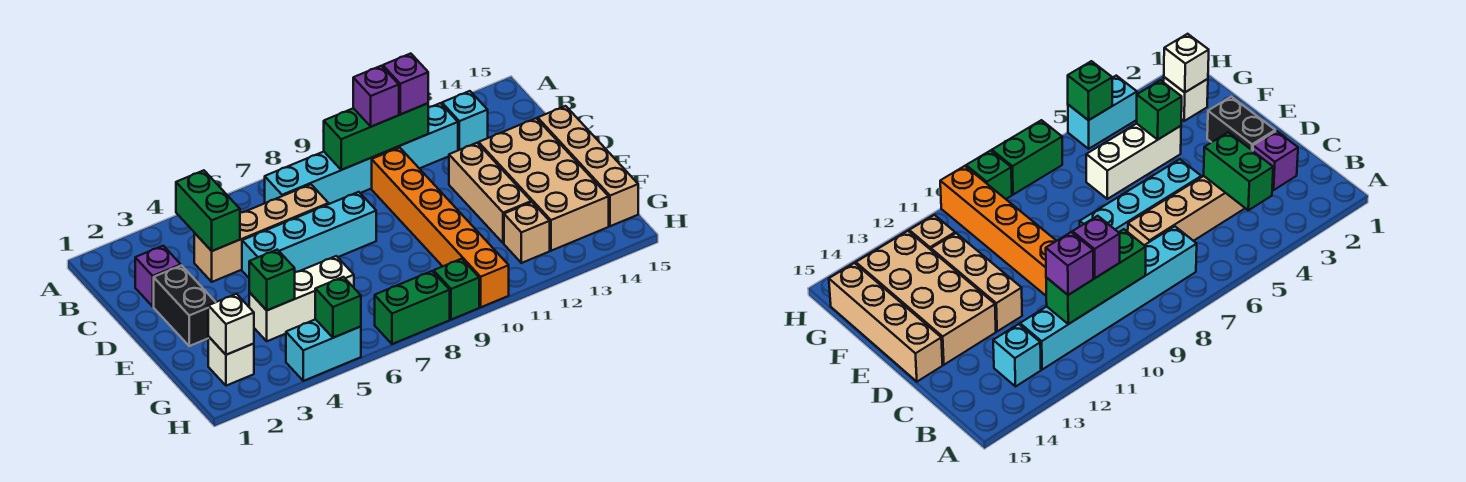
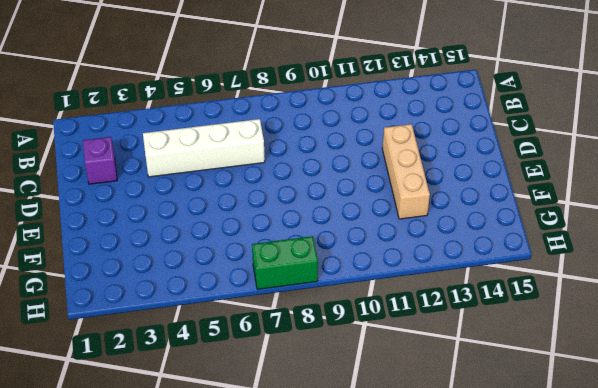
white 1x4 brick [143,119,265,177] -> tan 1x4 brick [194,184,329,282]
none -> cyan 1x6 brick [265,103,458,204]
none -> cyan 1x1 brick [442,91,488,150]
none -> orange 1x6 brick [372,147,509,307]

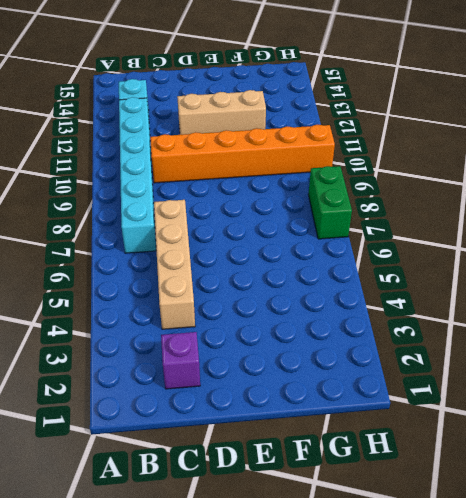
none -> black 1x2 brick [154,266,215,346]
none -> cyan 1x4 brick [242,192,376,278]
none -> tan 2x4 brick [479,118,609,251]

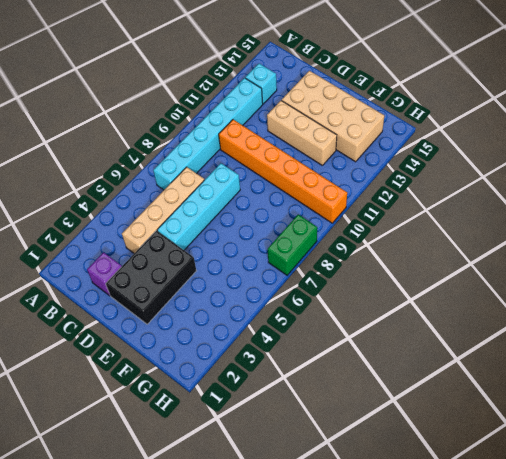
black 2x3 brick [106,231,196,324] -> black 1x2 brick [154,266,215,346]
none -> tan 1x4 brick [538,106,638,226]
none -> white 1x3 brick [249,256,354,341]
none -> white 1x1 brick [208,337,254,386]

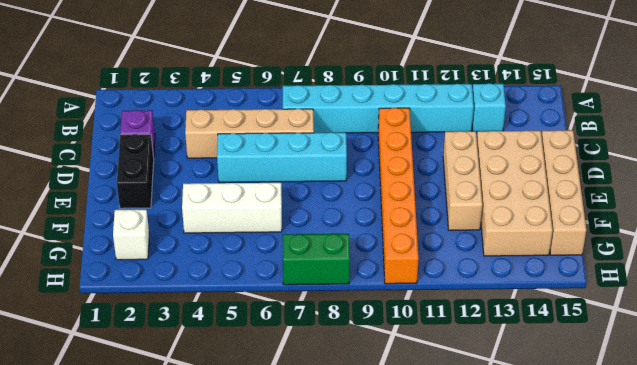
none -> tan 1x1 brick [504,202,550,263]
none -> cyan 1x2 brick [286,319,361,381]
none -> green 1x1 brick [434,259,479,320]

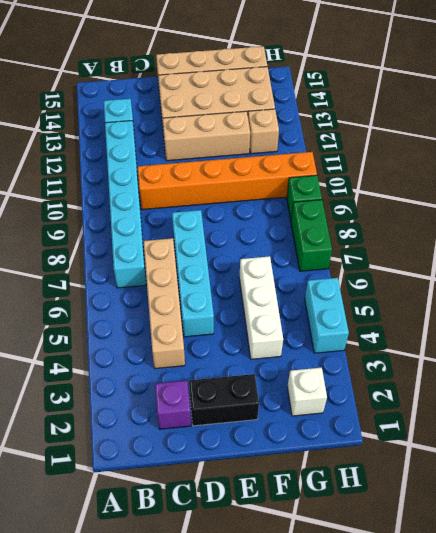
none -> green 1x2 brick [176,170,240,251]
none -> green 1x3 brick [324,103,428,170]
none -> green 1x1 brick [249,250,295,310]

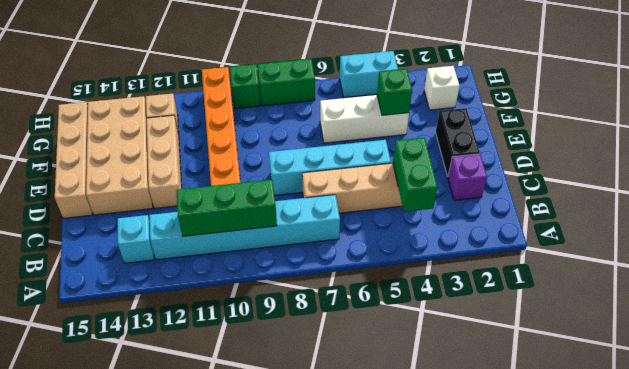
none -> white 1x1 brick [208,294,254,355]
none -> green 1x1 brick [315,277,361,338]
none -> purple 1x1 brick [353,66,399,127]

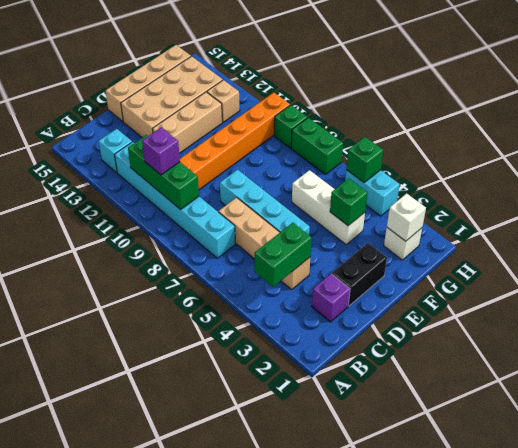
none -> purple 1x1 brick [383,54,428,114]

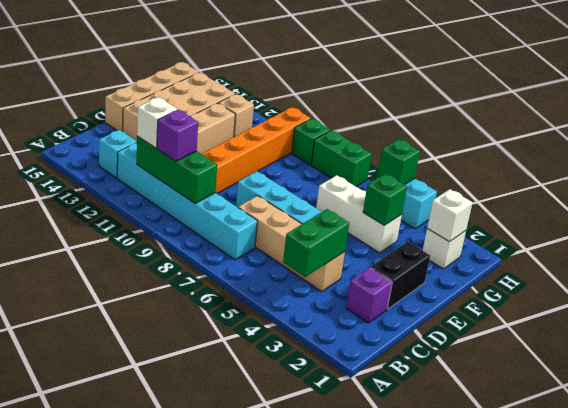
white 1x1 brick [137,97,178,148] -> purple 1x1 brick [383,54,428,114]

